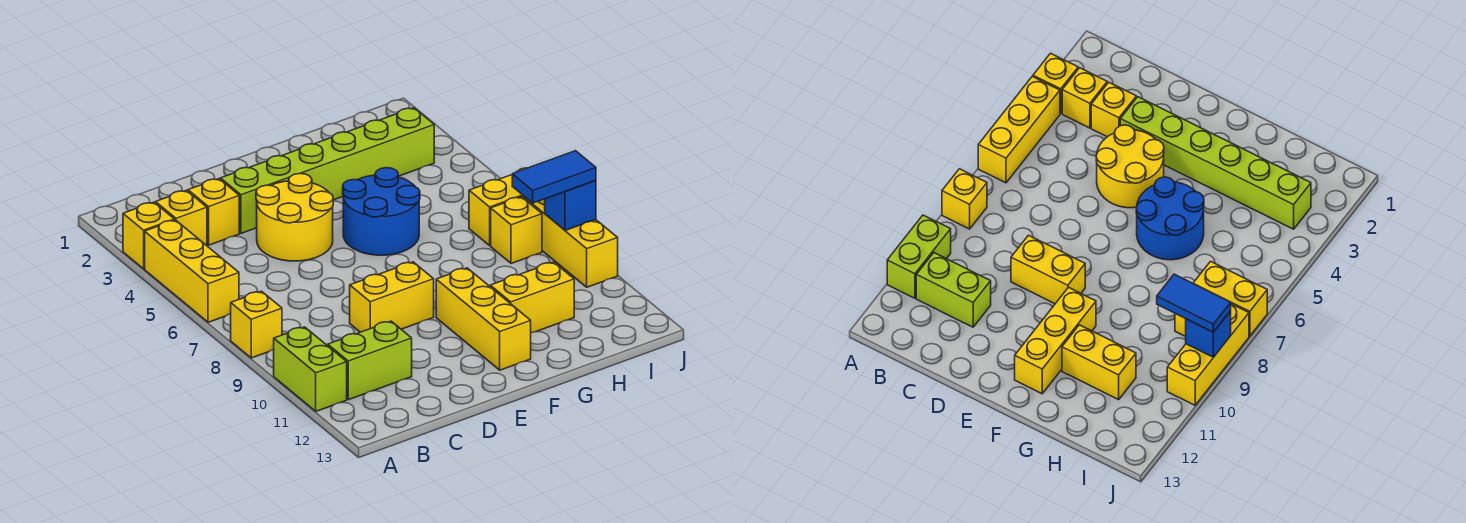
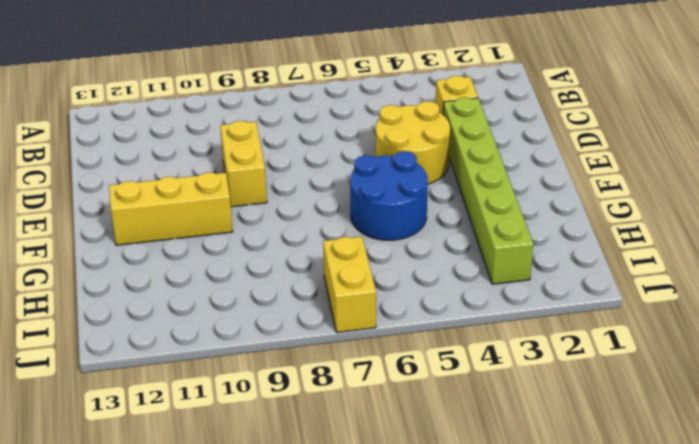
none -> yellow 1x1 brick [123,202,174,269]
none -> yellow 1x3 brick [145,220,239,322]
none -> yellow 1x1 brick [231,291,282,358]

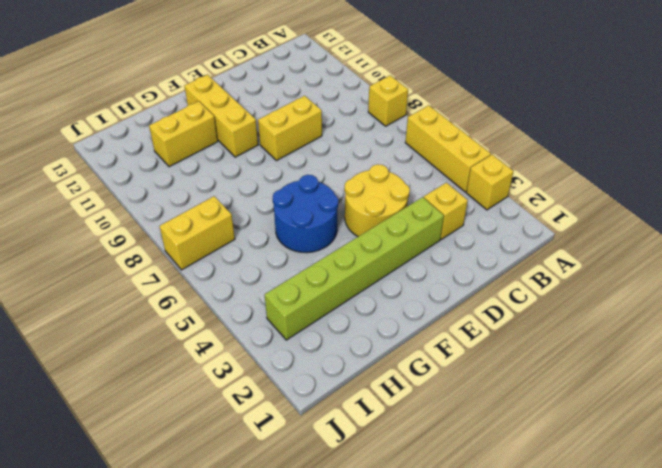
none -> lime 1x2 brick [274,327,347,411]
none -> yellow 1x1 brick [156,190,207,246]
none -> lime 1x2 brick [328,321,412,400]

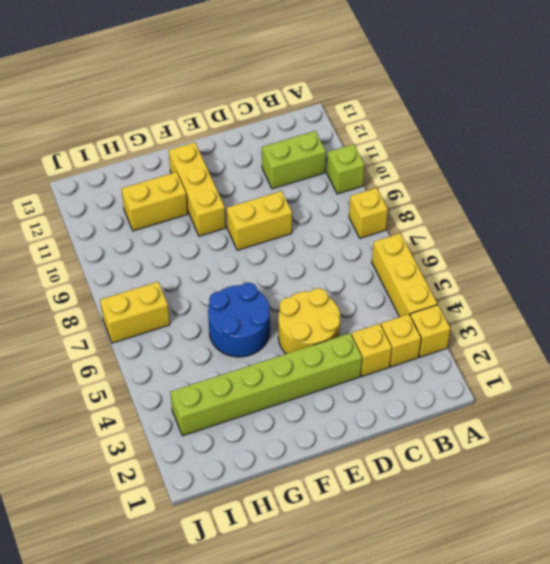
lime 1x1 brick [327,144,364,194] -> lime 1x2 brick [274,327,347,411]
none -> yellow 1x1 brick [491,197,542,264]
none -> yellow 1x3 brick [523,196,618,287]
none -> blue 1x1 brick [545,181,596,230]

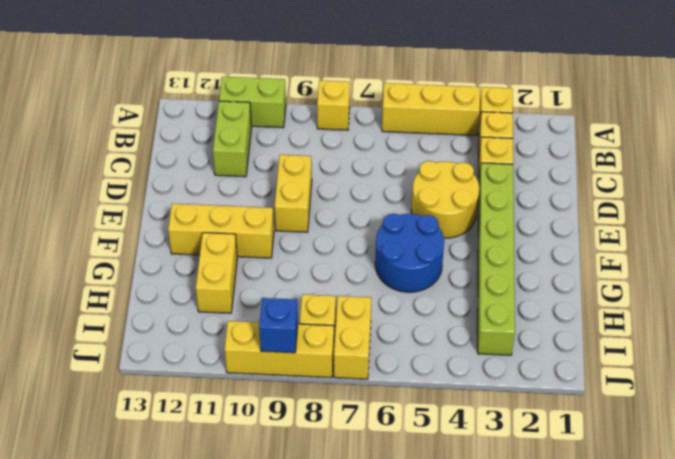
none -> blue 1x2 tile [512,151,596,203]

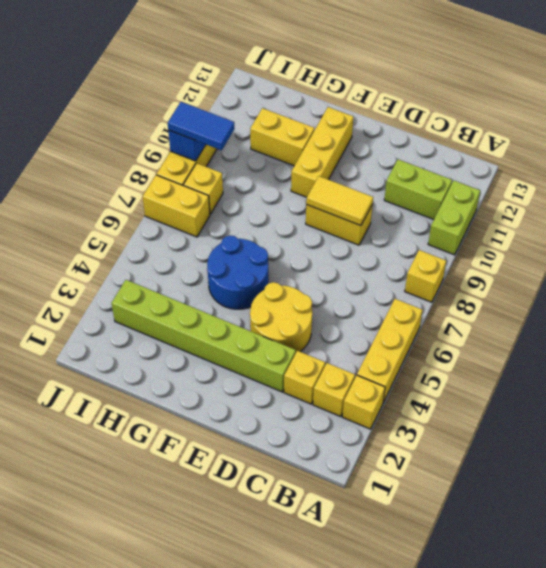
yellow 1x2 tile [306,176,373,226] -> none

